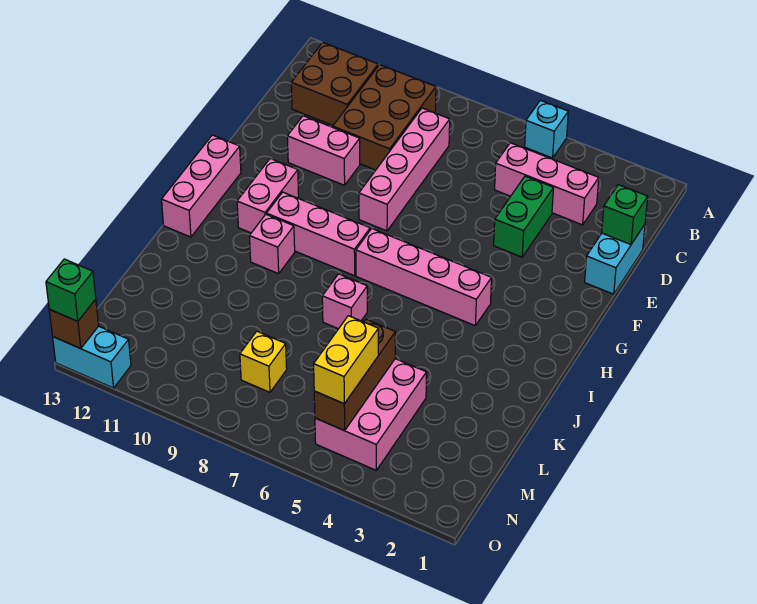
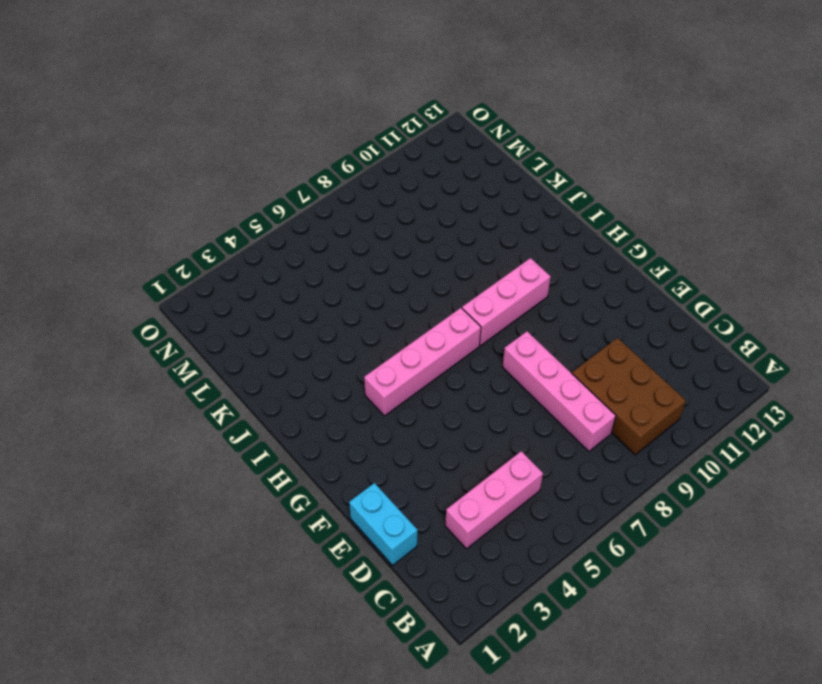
none -> cyan 1x1 brick [525,100,568,158]
none -> brown 2x2 brick [291,42,378,125]
none -> green 1x2 brick [494,176,553,257]

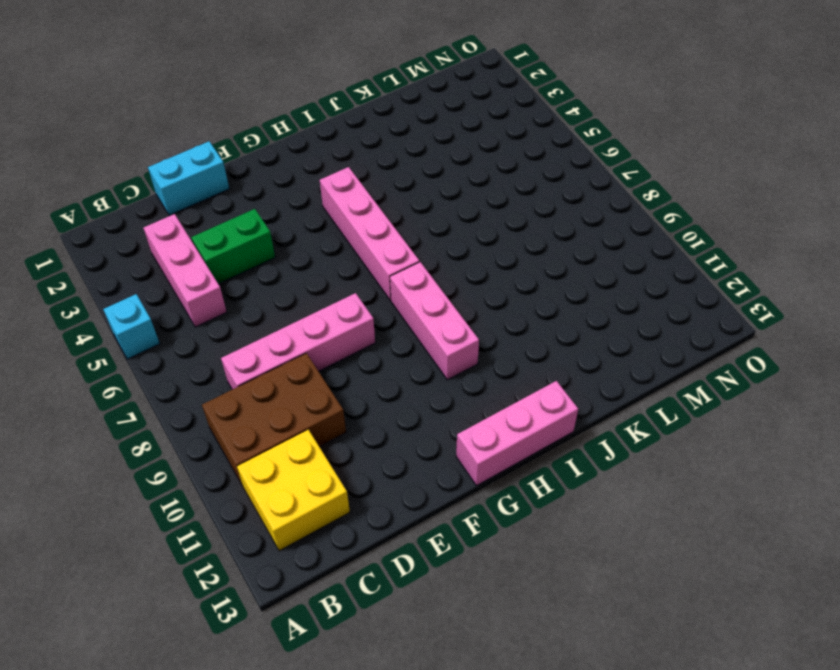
yellow 2x2 brick [237,430,350,551] -> brown 2x2 brick [291,42,378,125]
none -> pink 1x2 brick [287,116,360,185]
none -> pink 1x2 brick [237,159,299,233]
none -> pink 1x1 brick [250,214,295,274]

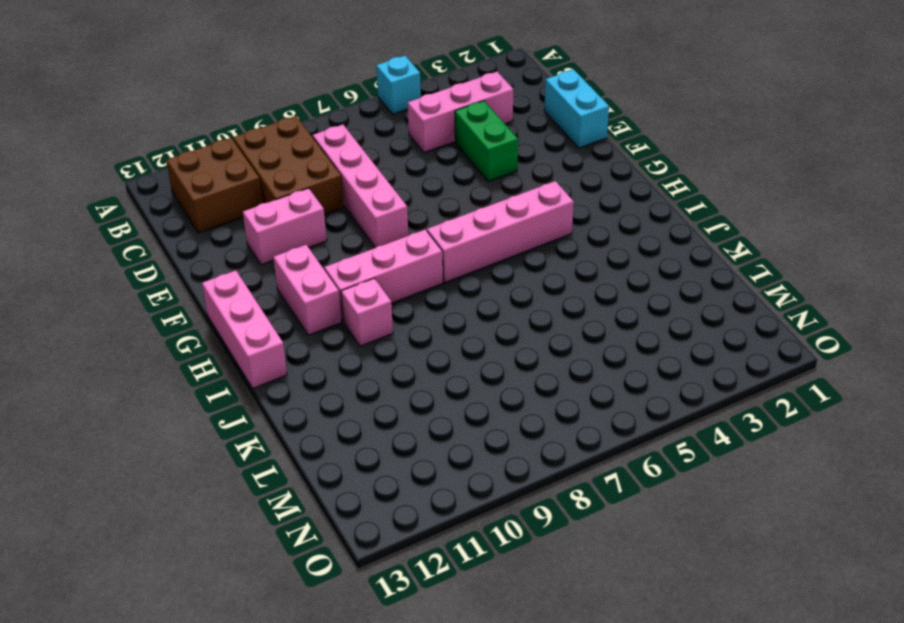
none -> pink 1x1 brick [322,274,367,329]
none -> pink 2x3 brick [315,359,427,470]
none -> yellow 1x1 brick [240,331,287,392]

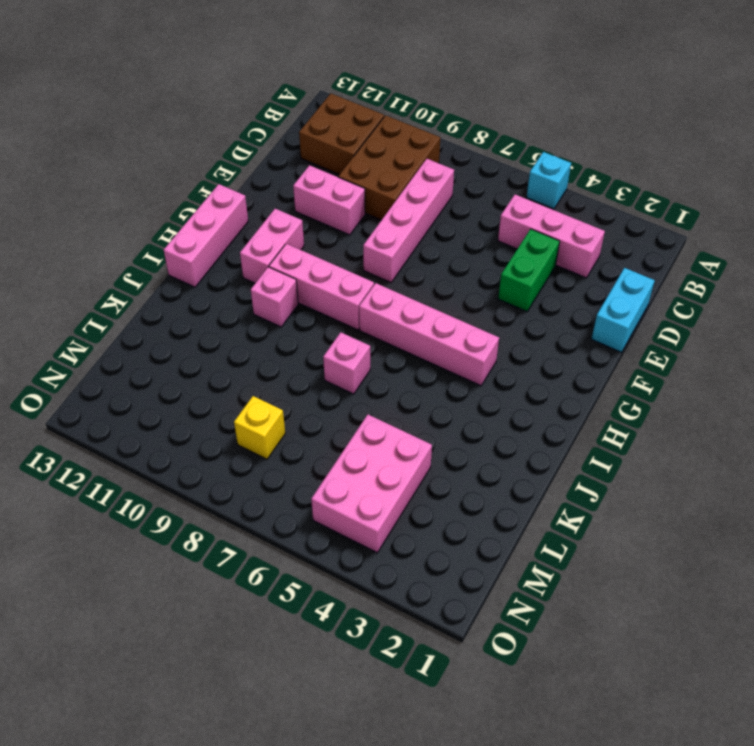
none -> cyan 1x2 brick [53,326,131,388]
none -> green 1x1 brick [602,185,648,245]
none -> brown 1x3 brick [314,319,396,431]

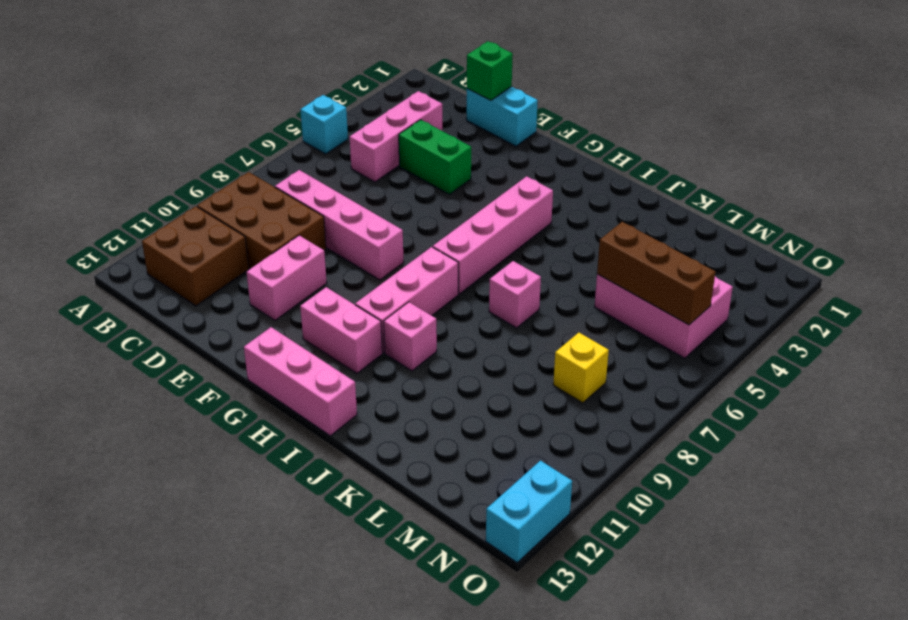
none -> brown 1x1 brick [49,299,99,349]
none -> yellow 1x2 brick [314,316,378,404]
none -> green 1x1 brick [46,259,96,321]

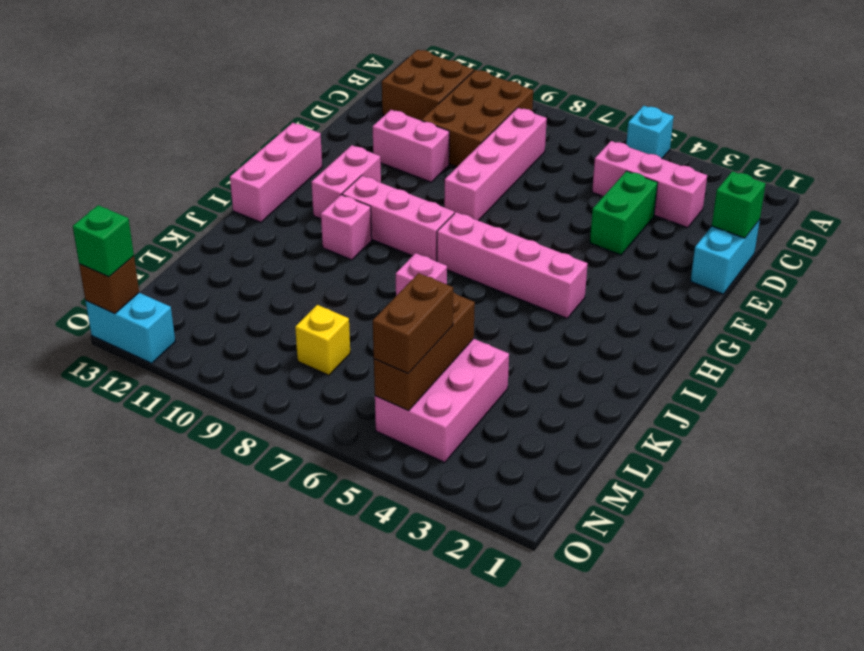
brown 1x2 brick [373,273,453,373] -> yellow 1x2 brick [314,316,378,404]

